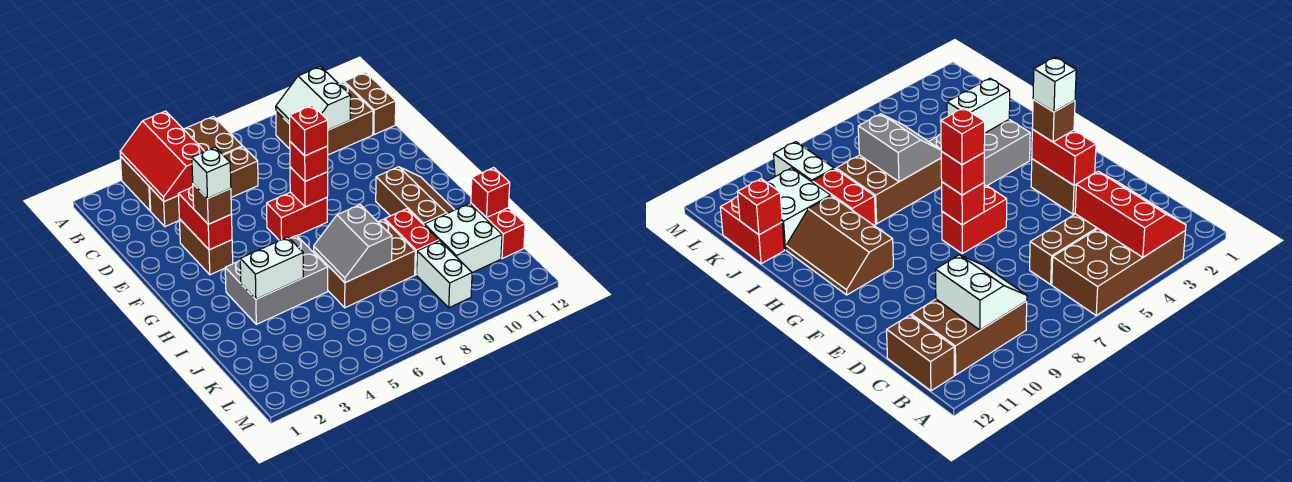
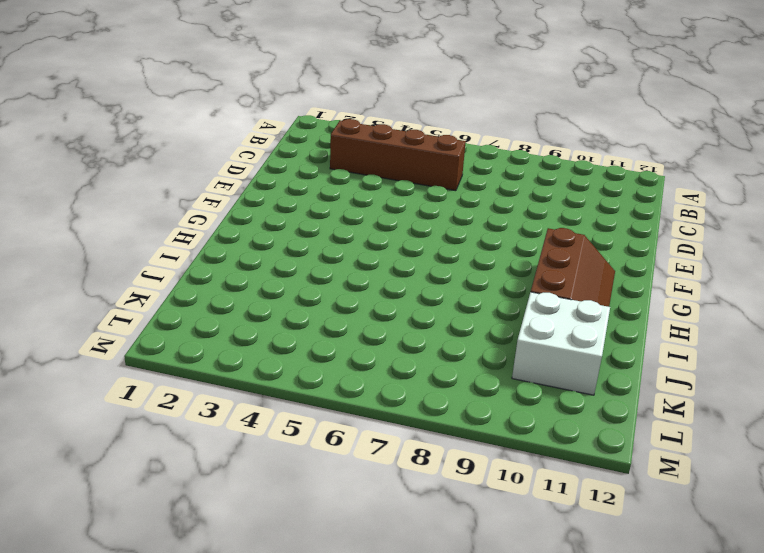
none -> brown 2x4 brick [120,116,243,211]
none -> brown 2x3 brick [276,82,373,155]
none -> brown 1x2 brick [344,72,396,135]

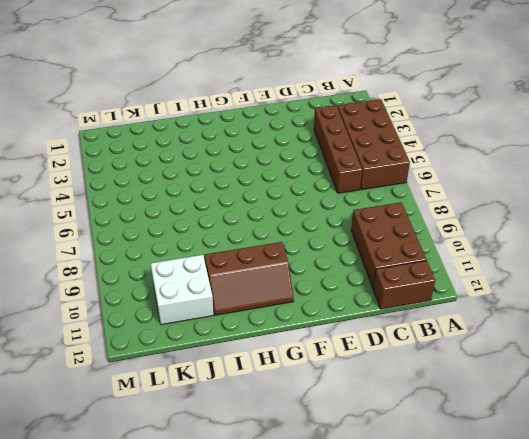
none -> brown 1x2 brick [179,219,233,275]
none -> red 1x2 brick [267,192,327,240]
none -> grey 2x3 brick [225,235,328,324]

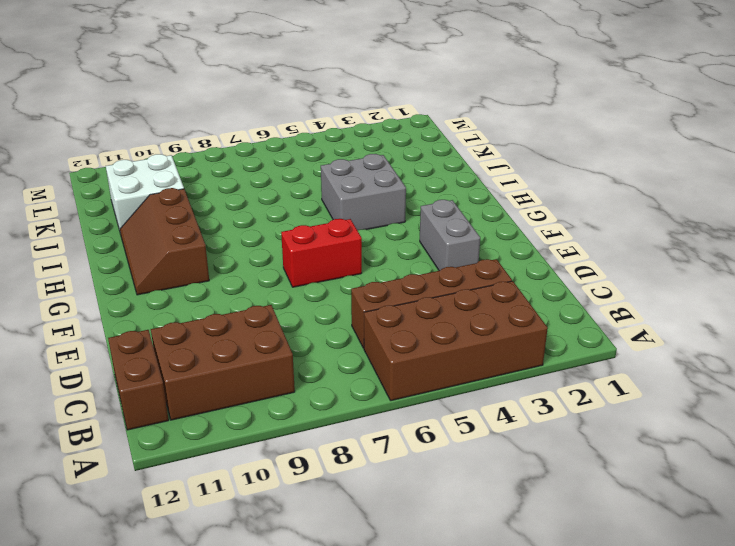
grey 1x2 brick [420,200,480,271] -> brown 1x2 brick [179,219,233,275]
grey 2x2 brick [321,154,406,230] -> grey 2x3 brick [225,235,328,324]
none -> brown 2x3 brick [314,219,415,308]
none -> red 1x2 brick [385,209,439,275]
none -> red 1x2 brick [471,203,525,259]

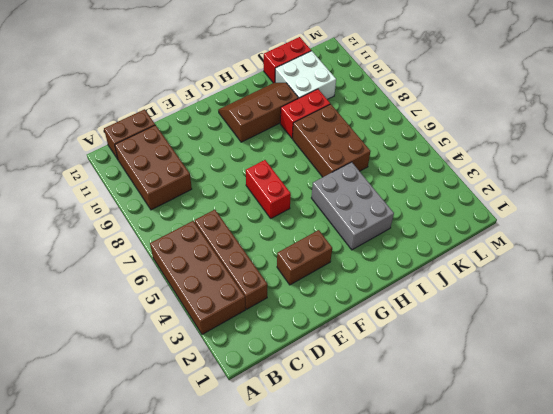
none -> white 1x2 brick [417,241,472,308]
none -> red 2x3 slope [120,111,205,202]
none -> white 2x2 slope [276,67,351,130]

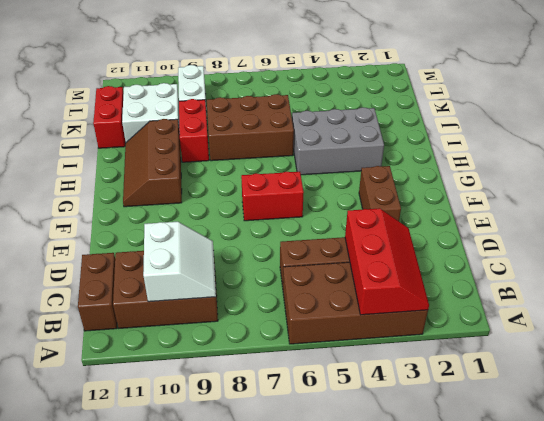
none -> red 1x2 brick [178,186,232,250]
none -> red 1x1 brick [290,167,328,207]
none -> white 1x2 brick [240,237,303,299]

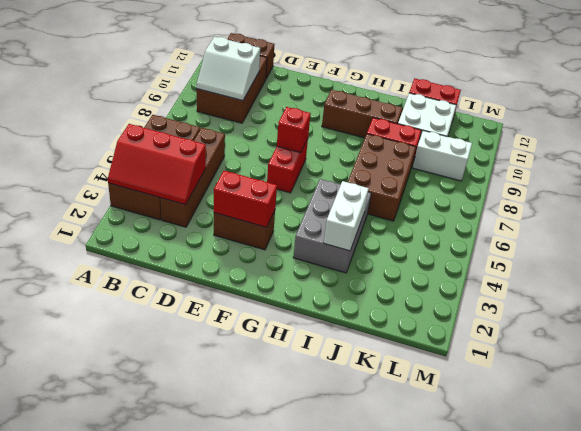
none -> grey 2x2 slope [314,205,392,283]
none -> red 1x1 brick [471,168,510,218]
none -> brown 1x1 brick [193,184,232,224]

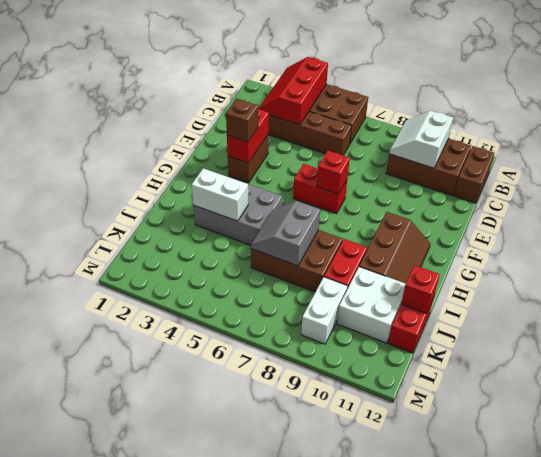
none -> red 1x1 brick [290,142,328,181]
none -> white 1x1 brick [192,147,231,199]
none -> red 1x1 brick [290,105,328,156]

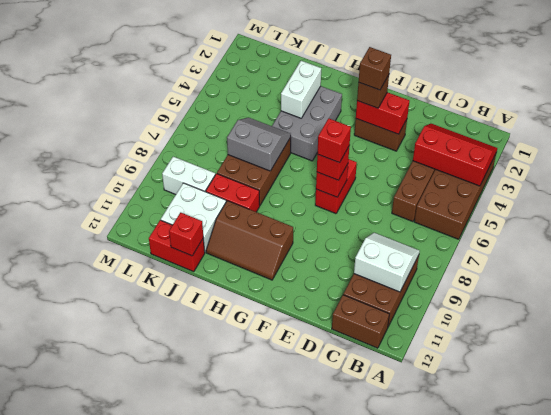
brown 1x1 brick [359,47,391,90] -> white 1x1 brick [192,147,231,199]

